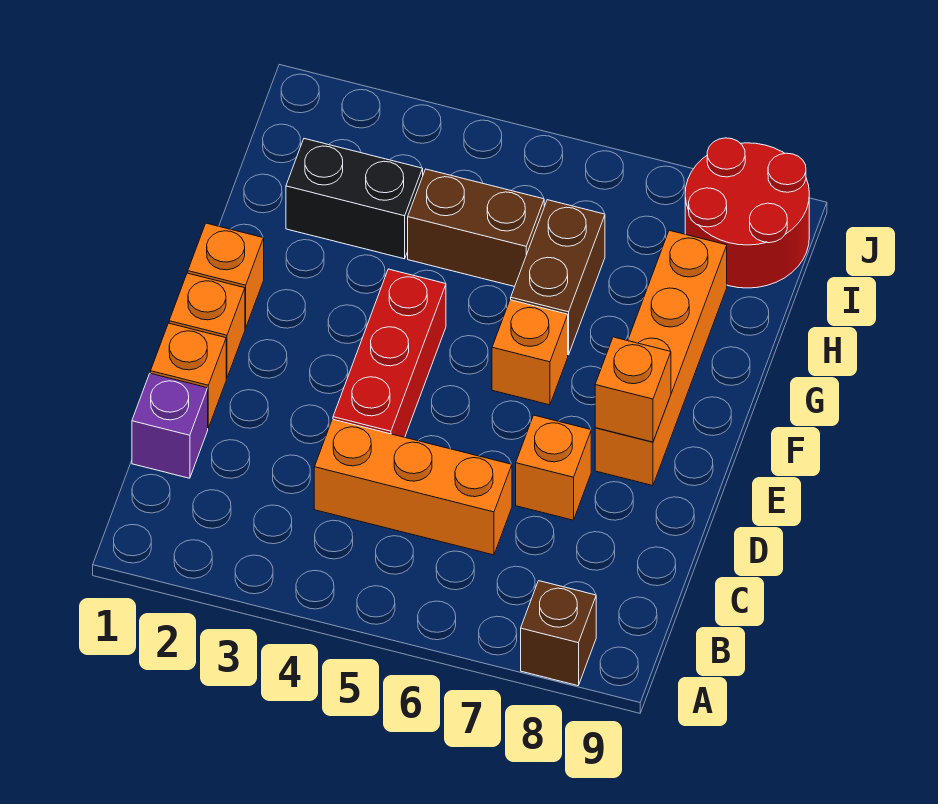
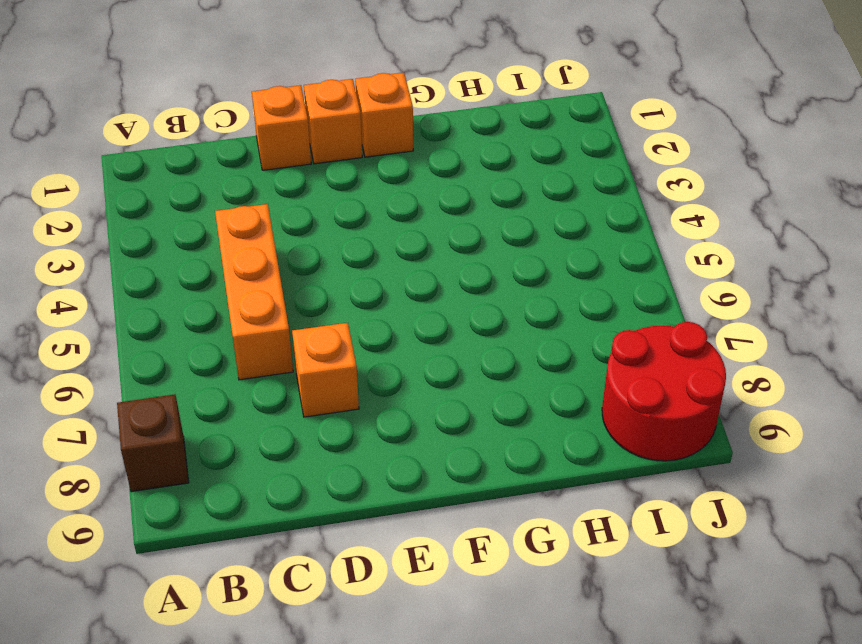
none -> purple 1x1 brick [132,373,208,478]
none -> red 1x3 brick [333,269,446,437]
none -> orange 1x4 brick [595,230,727,486]

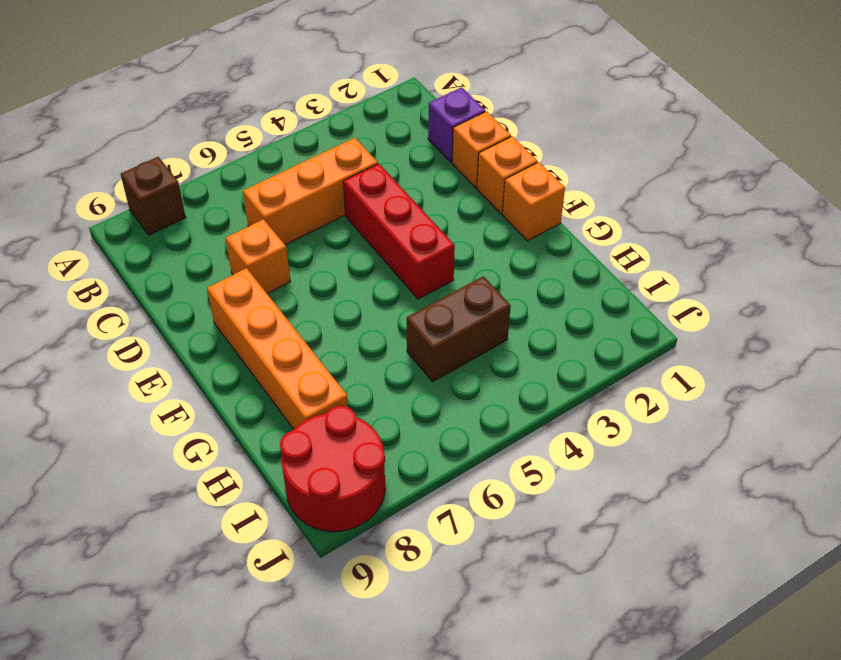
none -> orange 1x1 brick [492,300,568,405]
none -> brown 1x2 brick [511,200,605,355]
none -> black 1x2 brick [286,139,423,259]

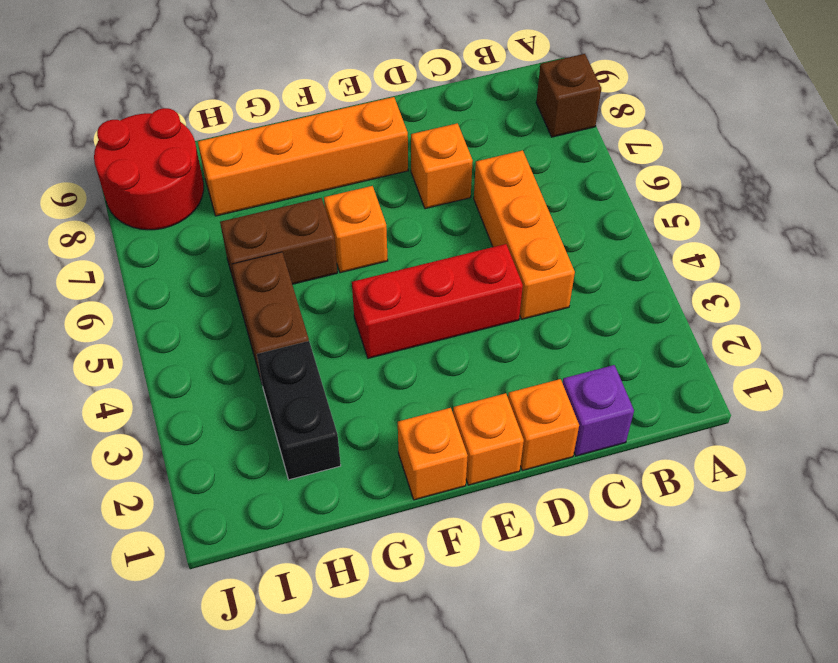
none -> orange 1x1 brick [595,337,671,442]

